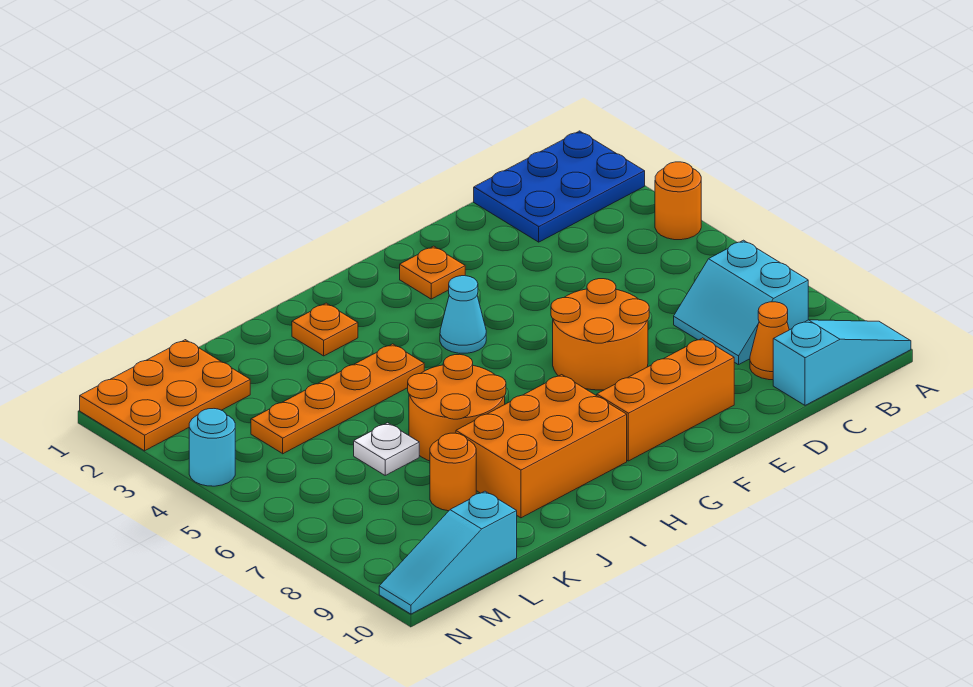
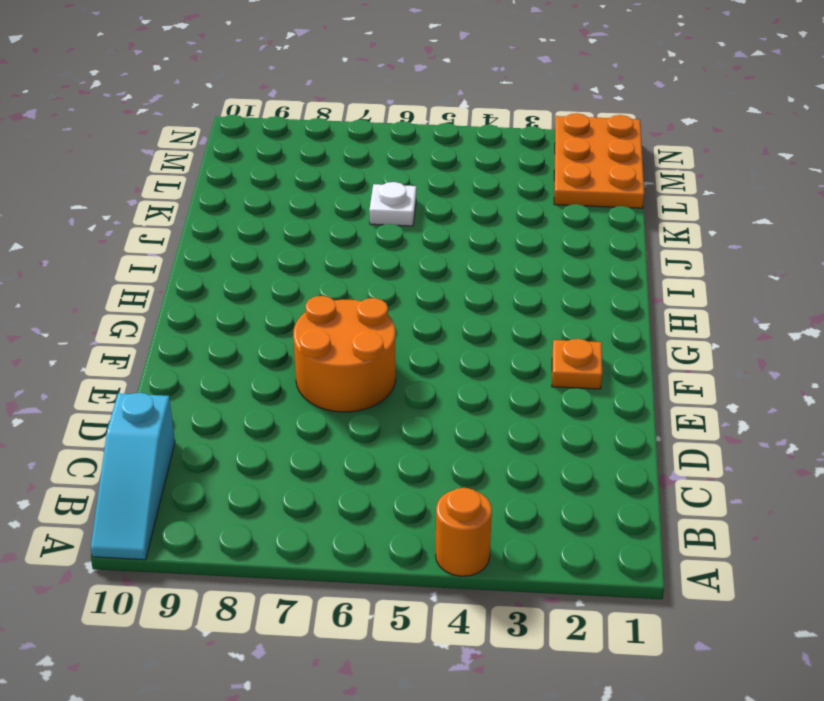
none -> blue 2x3 plate [474,131,645,242]
none -> cyan 2x2 slope [674,240,808,365]
none -> orange 1x1 cone [750,302,789,380]

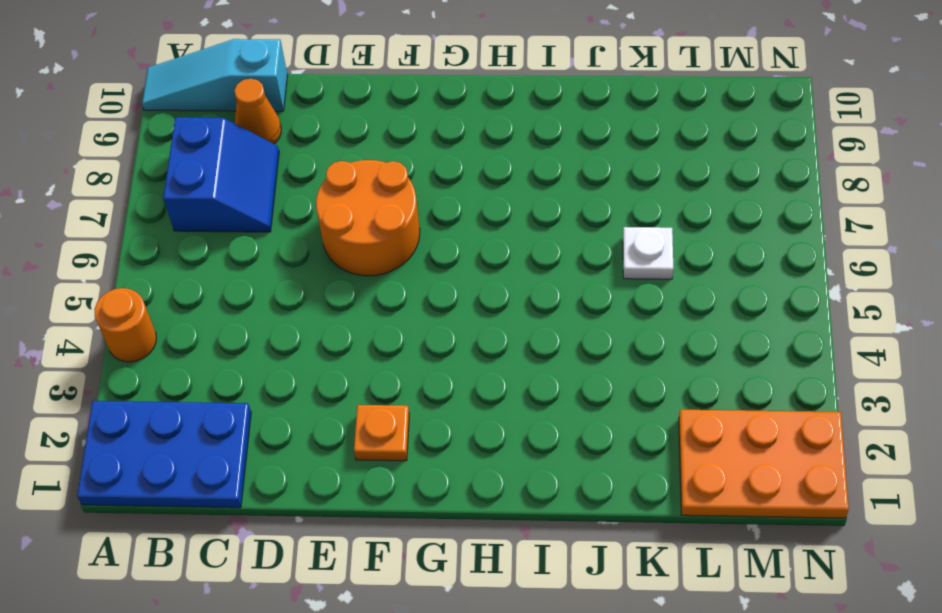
blue 2x2 slope [163,117,279,232] -> cyan 2x2 slope [674,240,808,365]
none -> orange 1x3 brick [597,338,734,461]
none -> cyan 1x1 cone [440,276,486,353]
none -> orange 2x3 brick [456,375,627,518]

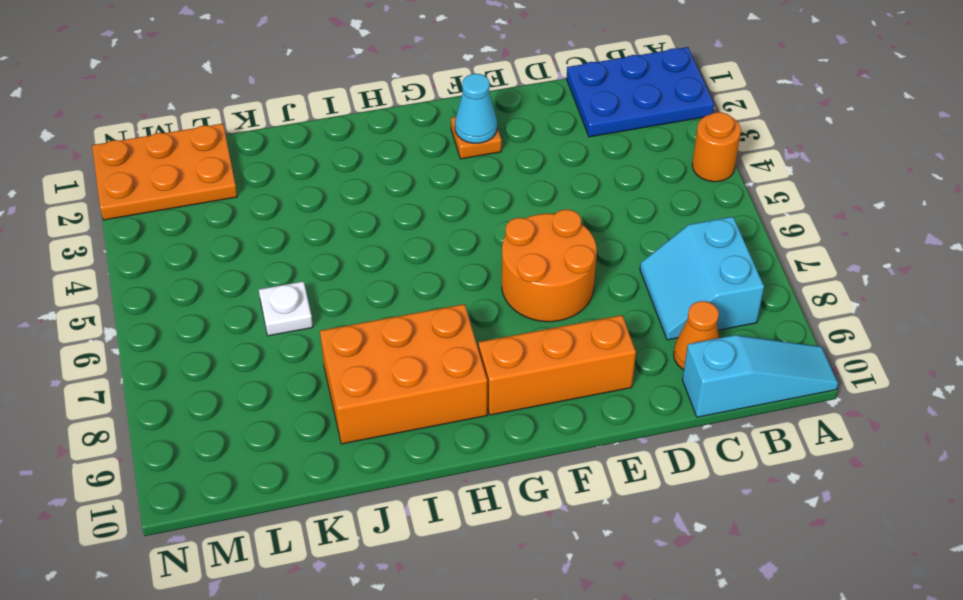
cyan 1x1 cone [455,74,497,143] -> cyan 1x1 cone moved to [440,276,486,353]
none -> orange 1x1 plate [292,303,358,356]
none -> orange 1x4 plate [251,344,424,454]
none -> orange 2x2 round brick [408,354,506,461]

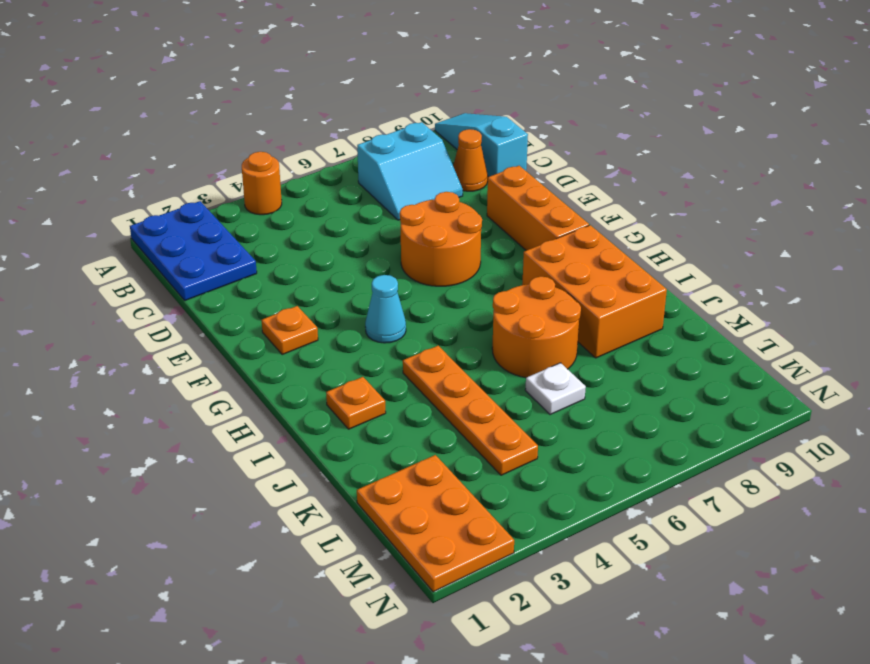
none -> orange 1x1 round brick [430,433,476,511]
none -> cyan 1x3 slope [379,491,517,614]
none -> cyan 1x1 round brick [189,409,235,486]

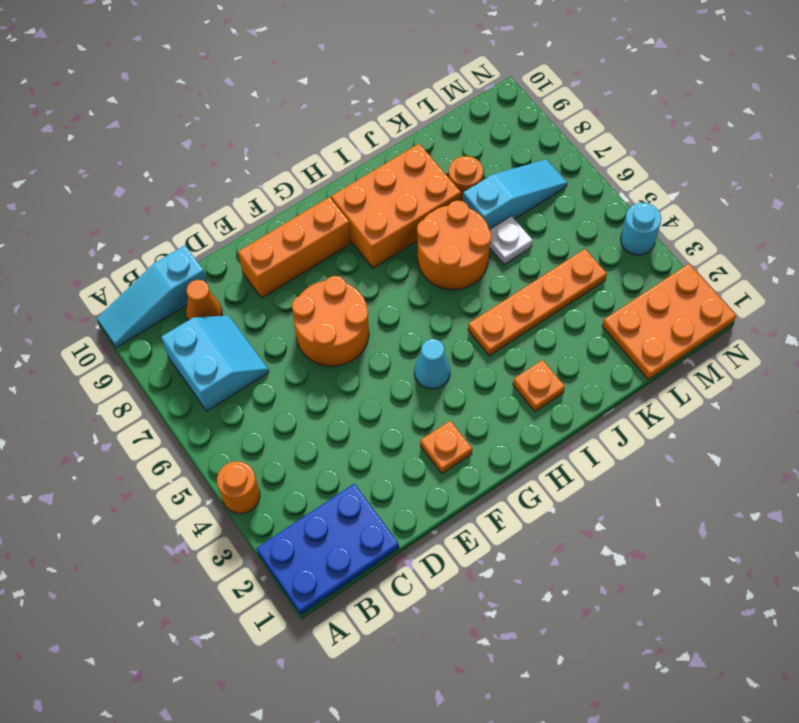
cyan 1x3 slope [463,159,567,230] -> cyan 1x3 slope moved to [379,491,517,614]

